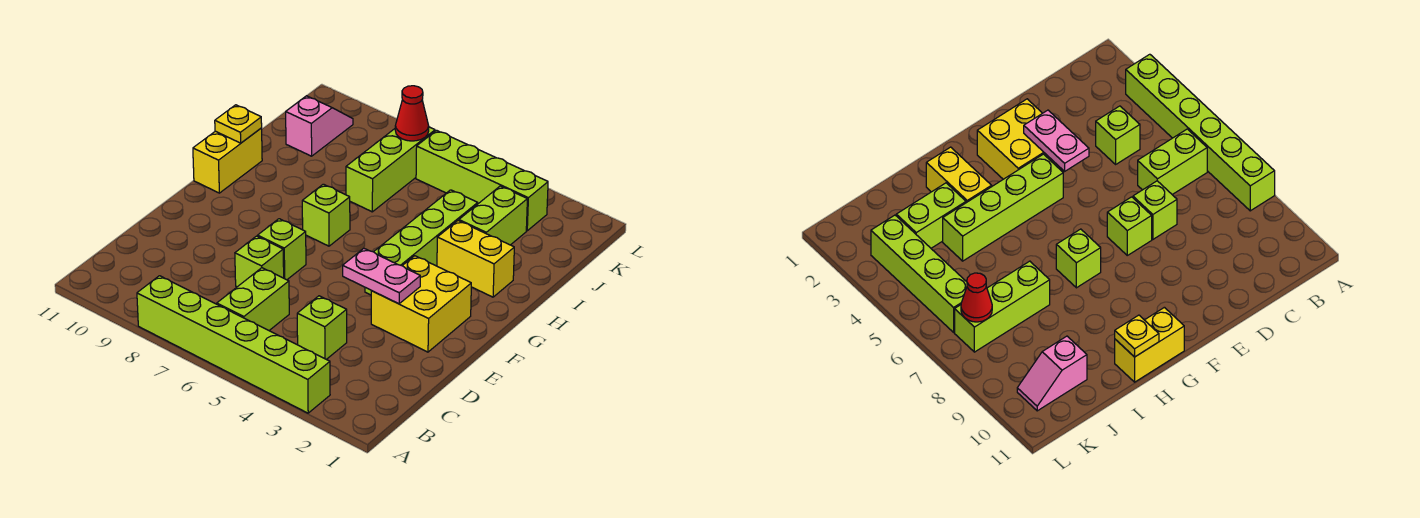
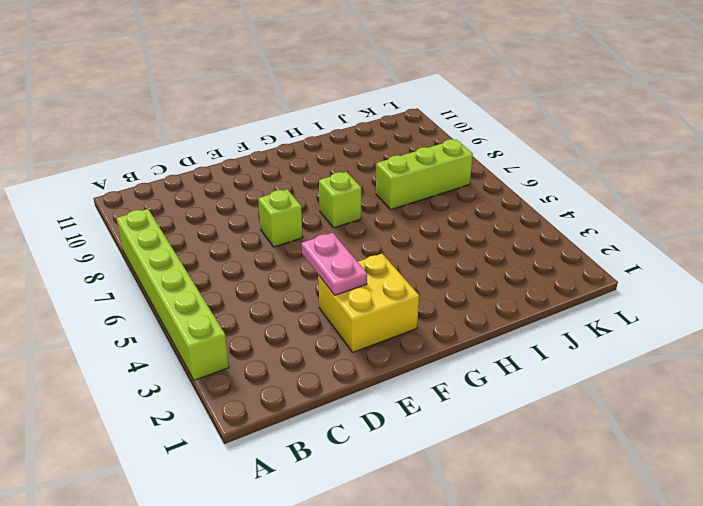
none -> lime 1x2 brick [217,268,289,330]
none -> lime 1x1 brick [297,296,347,359]
none -> lime 1x1 brick [235,236,284,287]

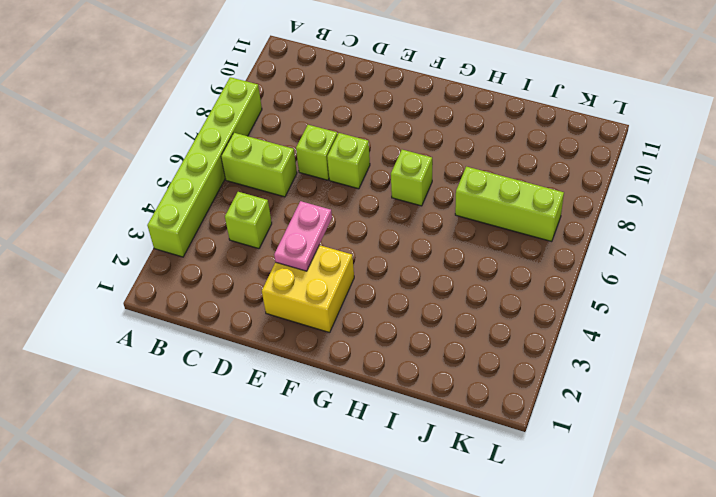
none -> lime 1x4 brick [365,190,478,295]
none -> yellow 1x2 brick [193,128,262,193]
none -> yellow 1x2 brick [437,221,514,297]

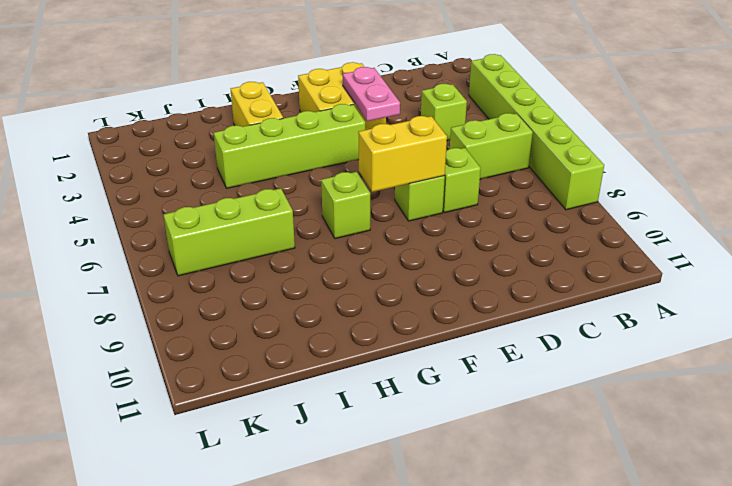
yellow 1x2 brick [358,116,447,192] -> yellow 1x2 brick moved to [193,128,262,193]
none -> lime 1x2 brick [459,186,527,245]
none -> pink 1x2 slope [286,96,353,156]
none -> lime 1x4 brick [416,130,548,231]

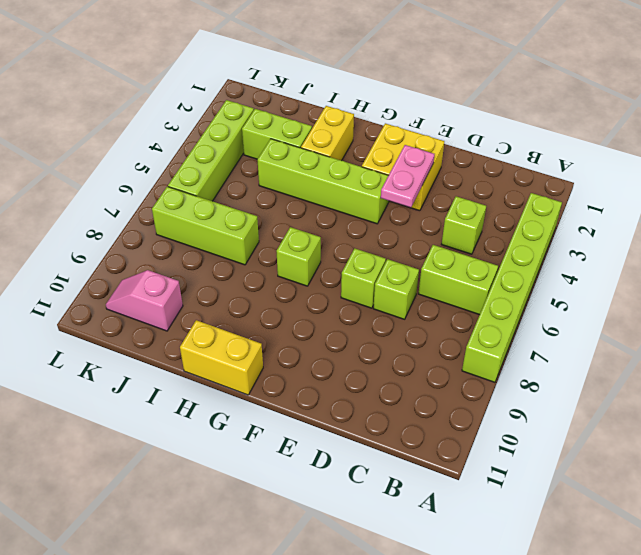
none -> yellow 1x1 plate [215,105,262,143]
none -> red 1x1 cone [395,86,429,141]

